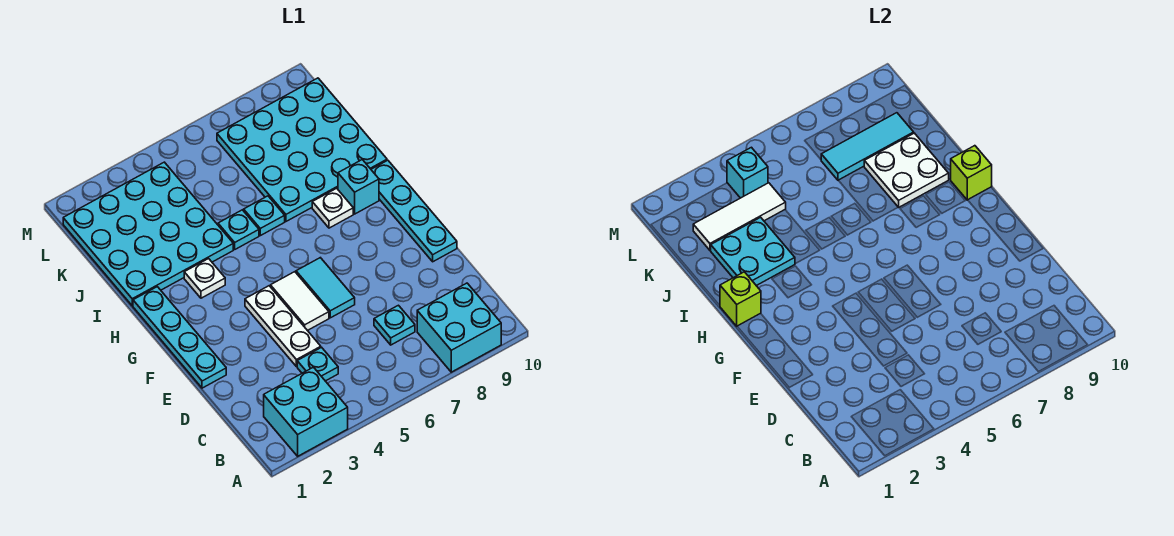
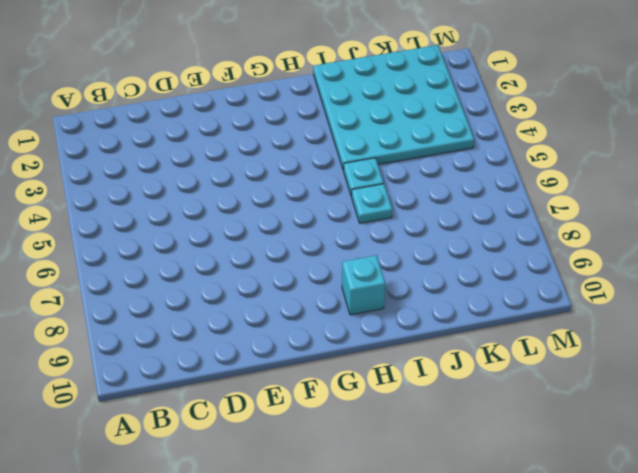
none -> cyan 2x2 brick [264,367,348,456]
none -> cyan 2x2 brick [417,283,501,372]
none -> cyan 1x1 plate [297,347,338,381]

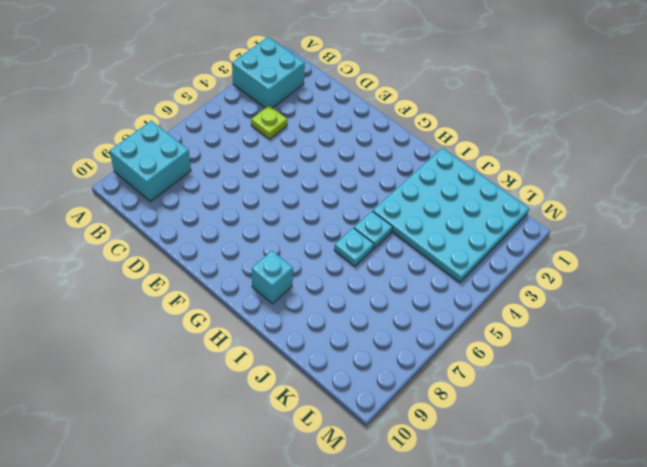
lime 1x1 plate [251,106,287,139] -> cyan 1x1 plate [297,347,338,381]
none -> cyan 1x1 plate [374,305,415,345]
none -> white 1x3 plate [245,286,321,367]
none -> cyan 1x4 plate [133,287,226,388]

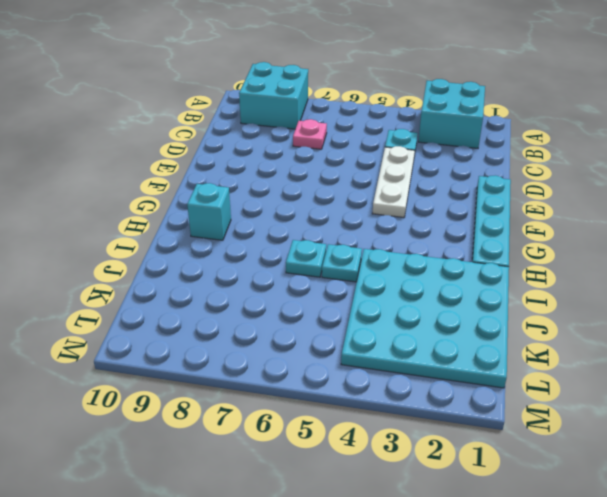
pink 1x1 plate [293,119,327,149] -> cyan 1x1 plate [374,305,415,345]
none -> white 1x2 tile [270,272,329,331]
none -> cyan 1x2 tile [296,258,355,318]
none -> cyan 1x4 plate [371,160,457,262]

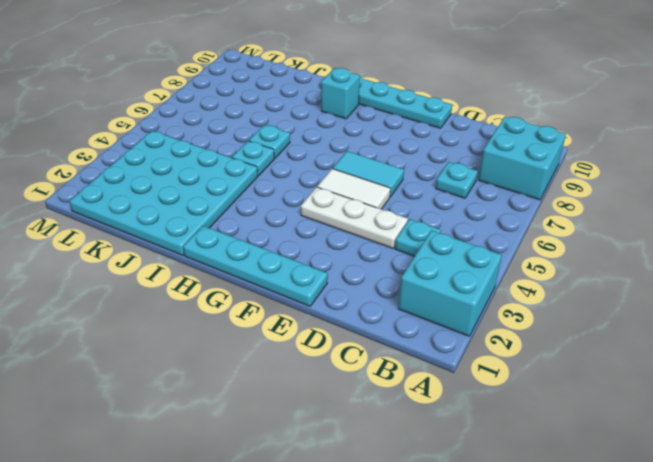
none -> white 1x1 plate [184,259,225,298]
none -> white 1x1 plate [312,188,353,228]
none -> cyan 4x4 plate [217,78,387,221]

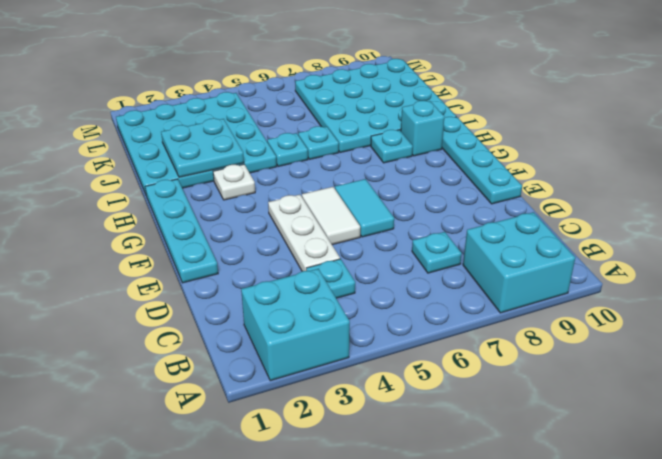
cyan 1x1 plate [371,130,413,163] -> white 1x1 plate [312,188,353,228]
none -> lime 1x1 brick [720,272,761,326]
none -> lime 1x1 brick [951,146,992,200]
none -> white 2x2 plate [864,133,949,207]

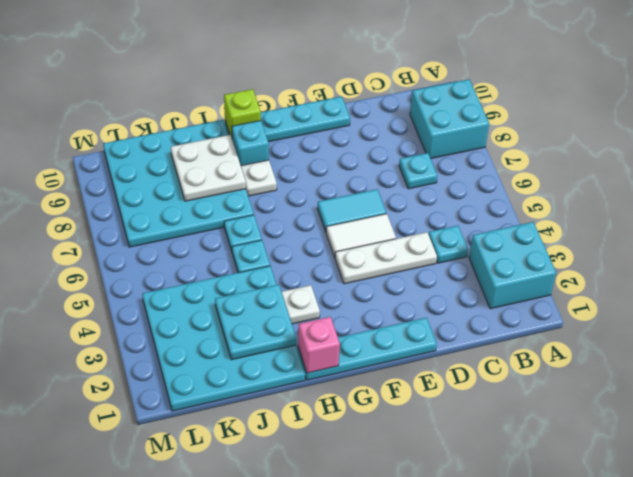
pink 1x1 brick [298,317,340,373] -> lime 1x1 brick [720,272,761,326]
none -> white 1x3 tile [693,183,786,250]
none -> cyan 1x3 tile [821,113,914,180]
none -> cyan 1x1 brick [727,147,768,198]

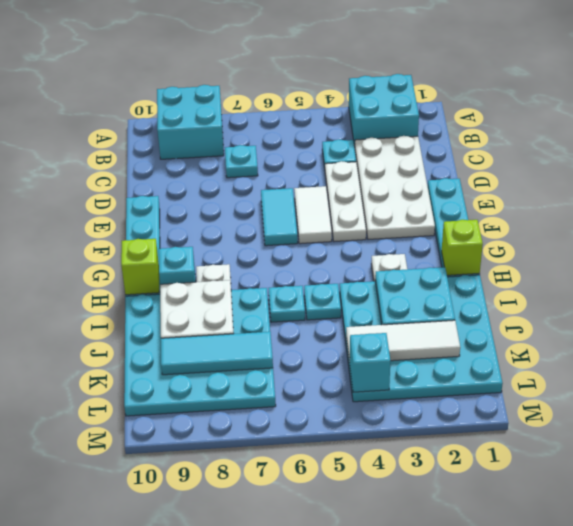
white 2x4 plate [354,136,435,239] -> none

